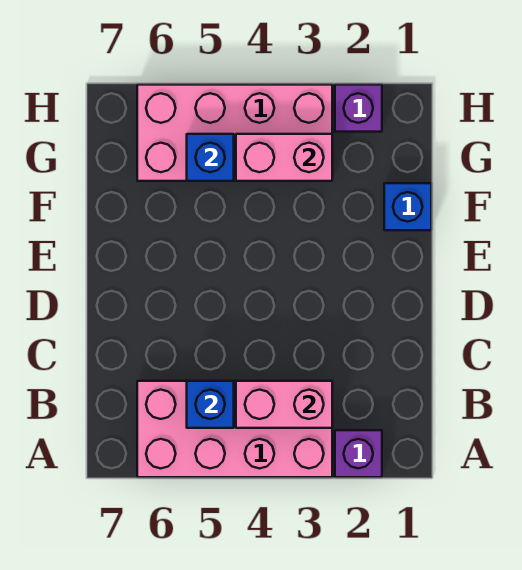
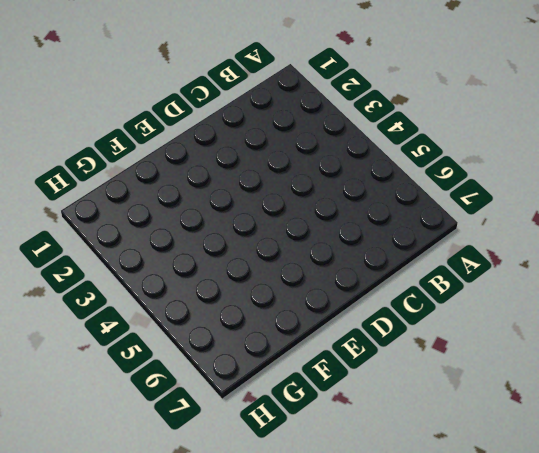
none -> purple 1x1 brick [335,430,382,477]
none -> pink 2x4 brick [137,381,332,477]

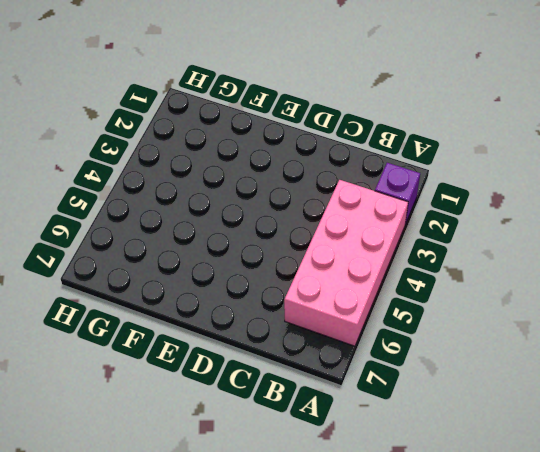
none -> blue 1x1 brick [384,183,431,230]
none -> pink 2x4 brick [137,85,332,181]

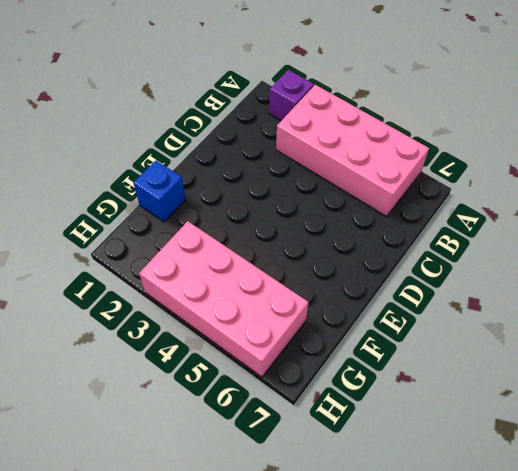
none -> purple 1x1 brick [335,85,382,132]
none -> pink 1x2 brick [236,381,332,428]

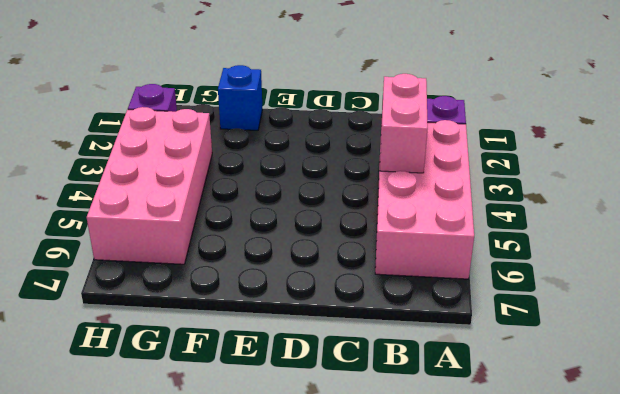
none -> blue 1x1 brick [187,381,234,428]
none -> pink 1x2 brick [236,134,332,181]

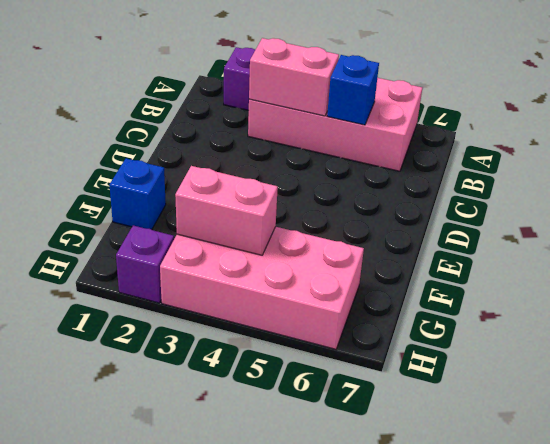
none -> blue 1x1 brick [187,134,234,181]

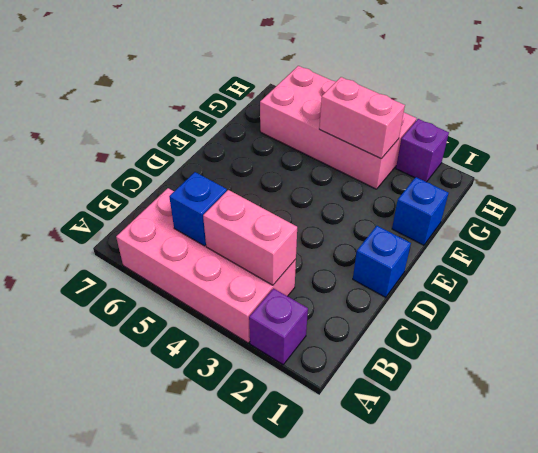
blue 1x1 brick [353,226,411,297] -> blue 1x1 brick moved to [187,134,234,181]

